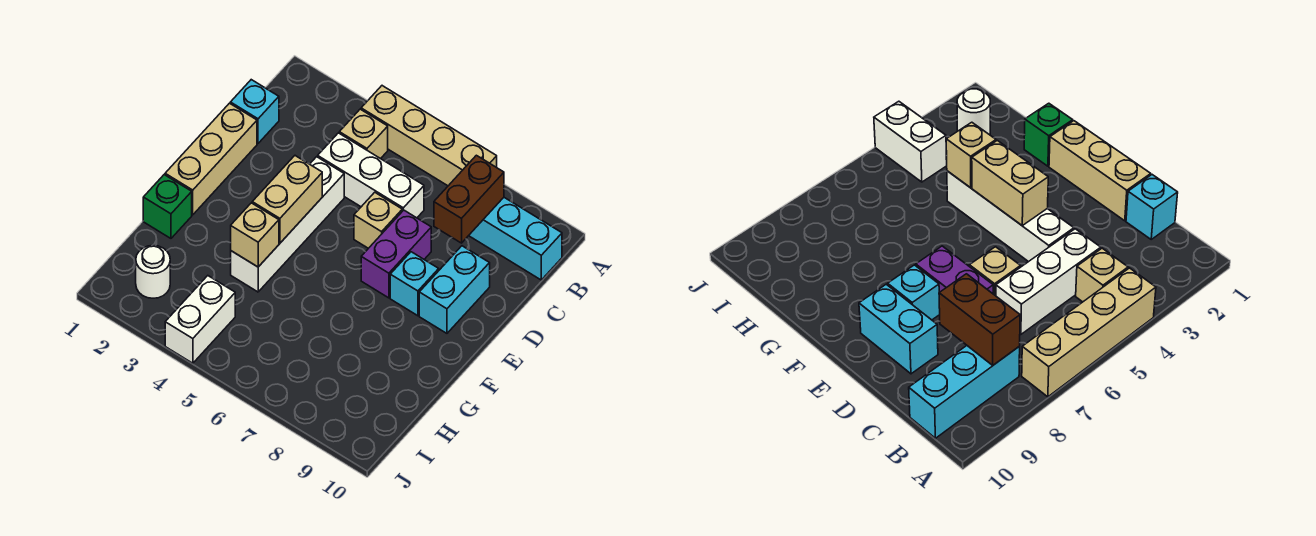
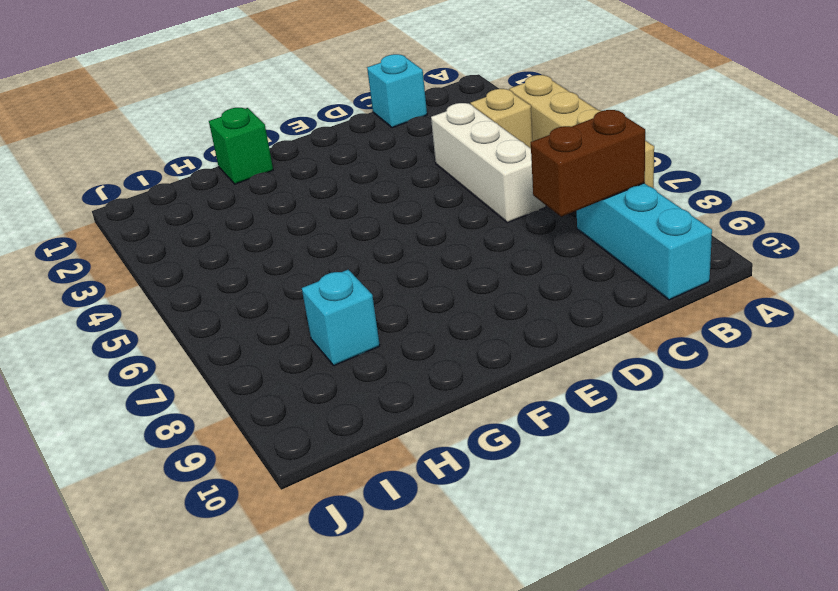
cyan 1x1 brick [302,270,380,366] -> cyan 1x1 brick moved to [390,252,439,316]
none -> tan 1x3 brick [165,103,257,215]
none -> white 1x4 brick [231,157,344,292]
none -> tan 1x1 brick [354,192,402,248]

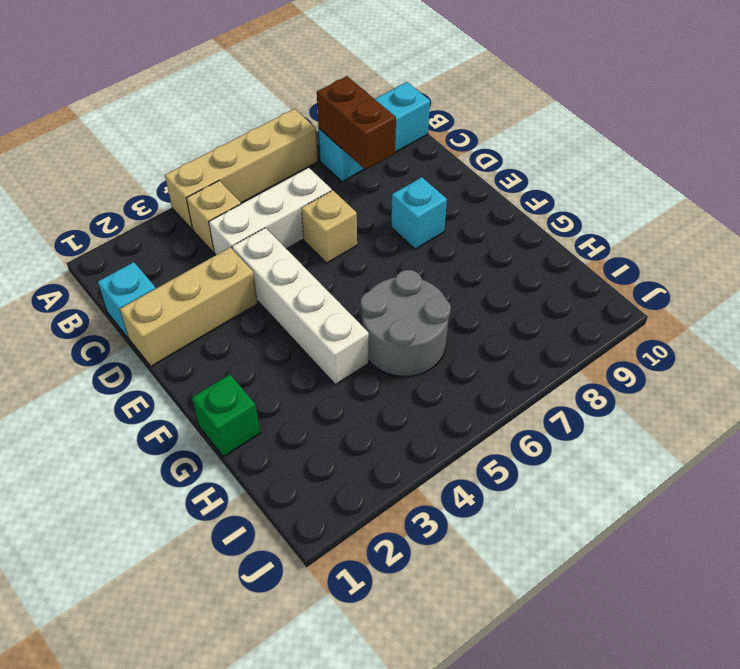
tan 1x3 brick [120,247,258,366] -> tan 1x3 brick turned to [165,103,257,215]
grey 2x2 round brick [360,270,451,377] -> none
none -> purple 1x2 brick [361,210,431,298]
none -> cyan 1x2 brick [419,246,490,333]
none -> white 1x1 round brick [136,245,170,298]

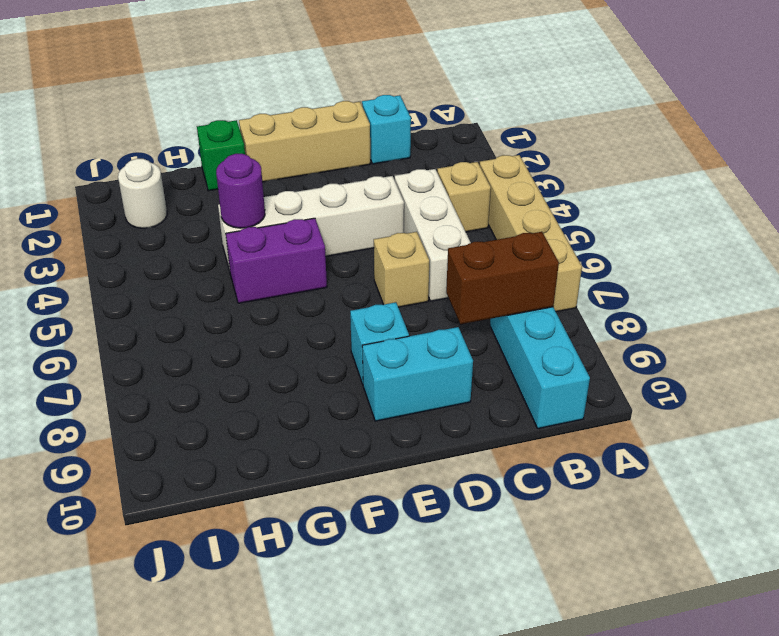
purple 1x2 brick [226,218,327,303] -> purple 1x2 brick moved to [361,210,431,298]
purple 1x1 round brick [216,154,265,228] -> tan 1x1 brick [231,203,279,267]
none -> white 1x2 brick [165,276,235,363]
none -> tan 1x2 brick [252,156,322,243]

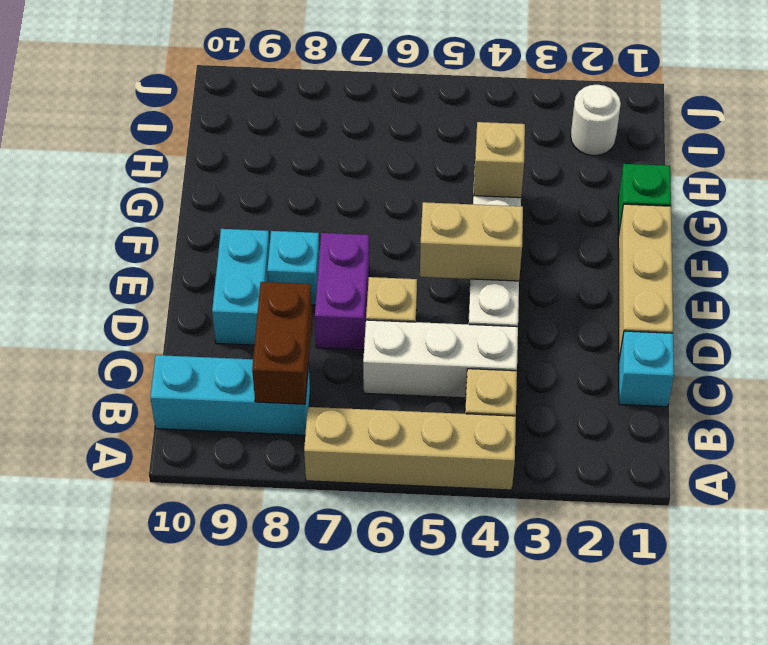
tan 1x2 brick [420,202,523,281] -> tan 1x2 brick turned to [252,156,322,243]
none -> white 1x2 brick [165,276,235,363]

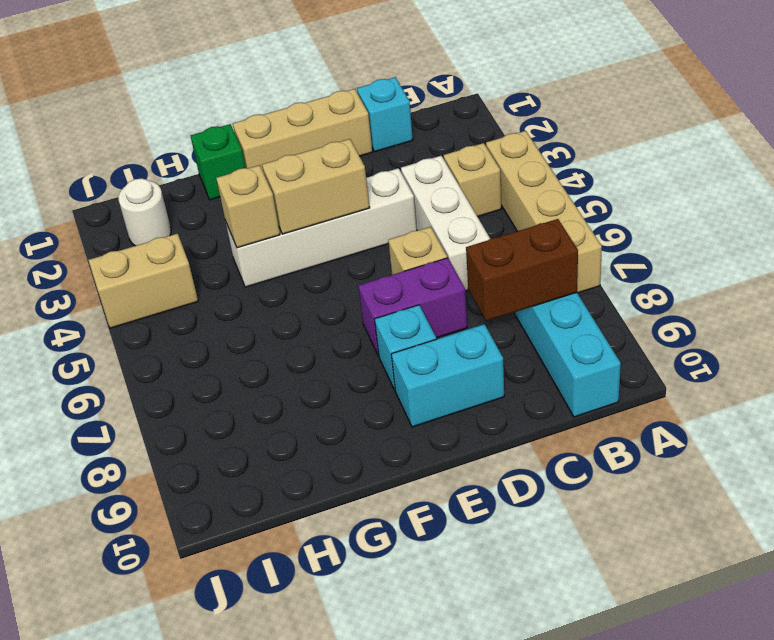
tan 1x2 brick [88,234,198,328] -> white 1x2 brick [165,276,235,363]

